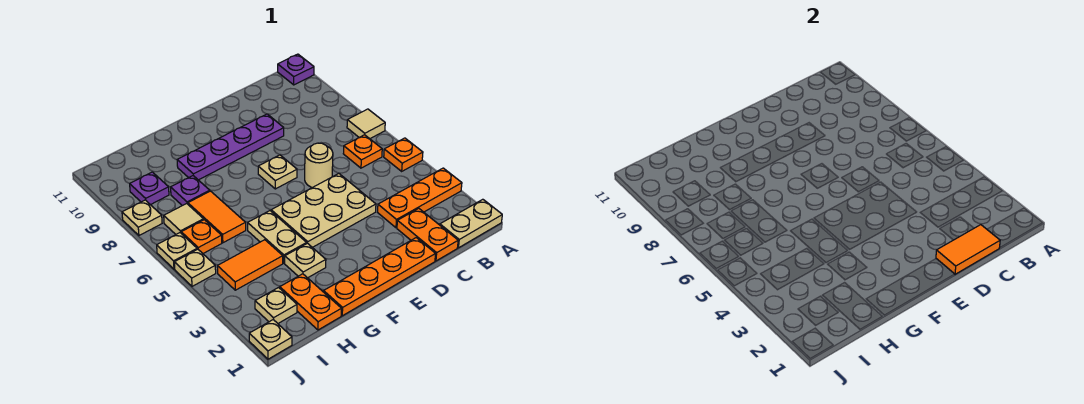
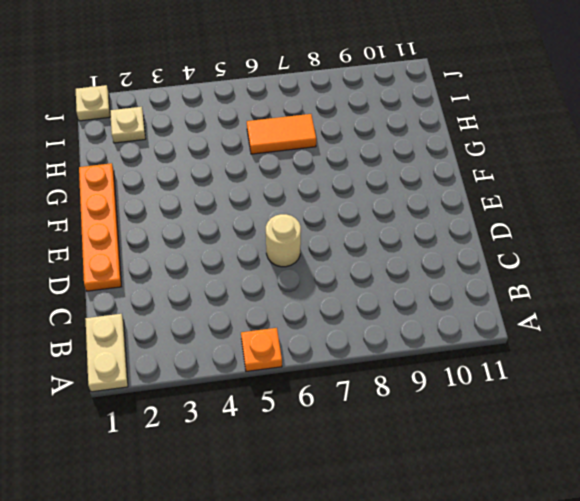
none -> orange 1x3 plate [378,168,462,228]
none -> tan 1x1 tile [347,109,385,139]
none -> purple 1x1 plate [278,54,314,85]

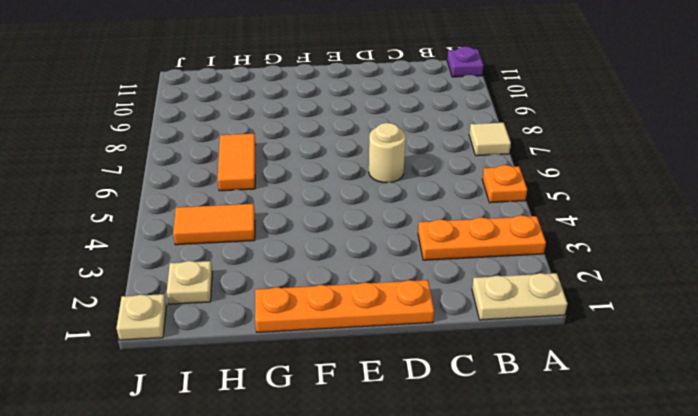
none -> orange 1x1 plate [343,135,382,168]
none -> orange 1x2 plate [397,208,458,261]
none -> tan 2x3 plate [271,174,376,247]

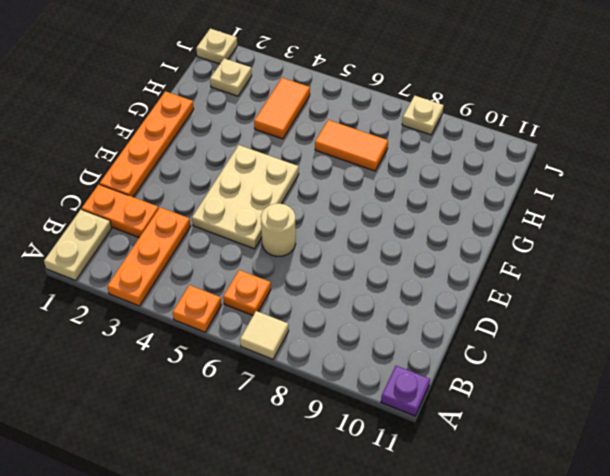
none -> purple 1x4 plate [177,114,284,180]
none -> tan 1x1 plate [258,155,297,189]
none -> tan 1x1 plate [285,243,326,278]

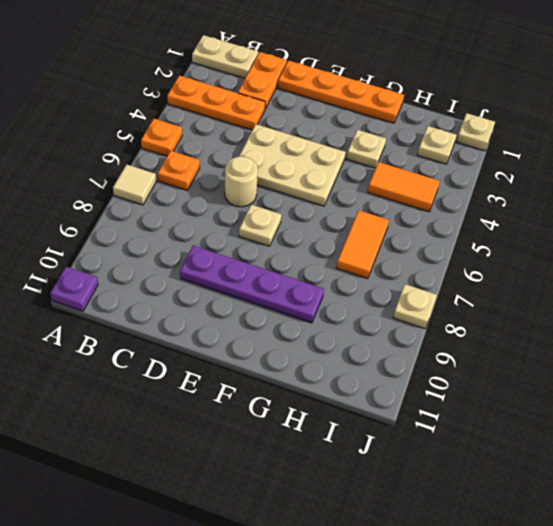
none -> tan 1x2 plate [248,211,307,263]
none -> orange 1x2 plate [280,274,341,330]
none -> purple 1x1 plate [171,176,210,206]

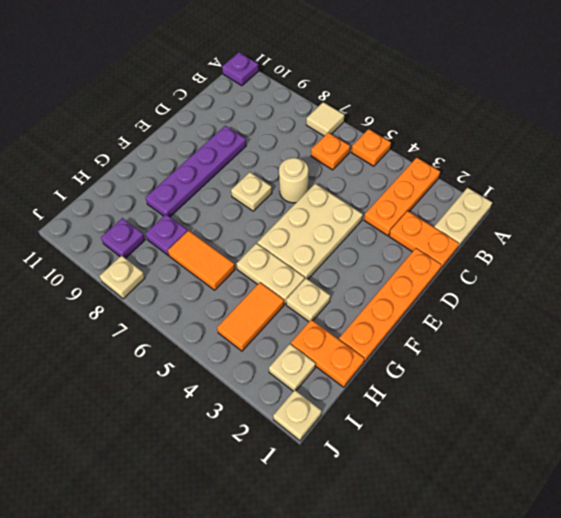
none -> orange 1x1 plate [181,220,222,253]
none -> tan 1x1 tile [164,204,204,234]
none -> tan 1x1 plate [174,249,216,286]

